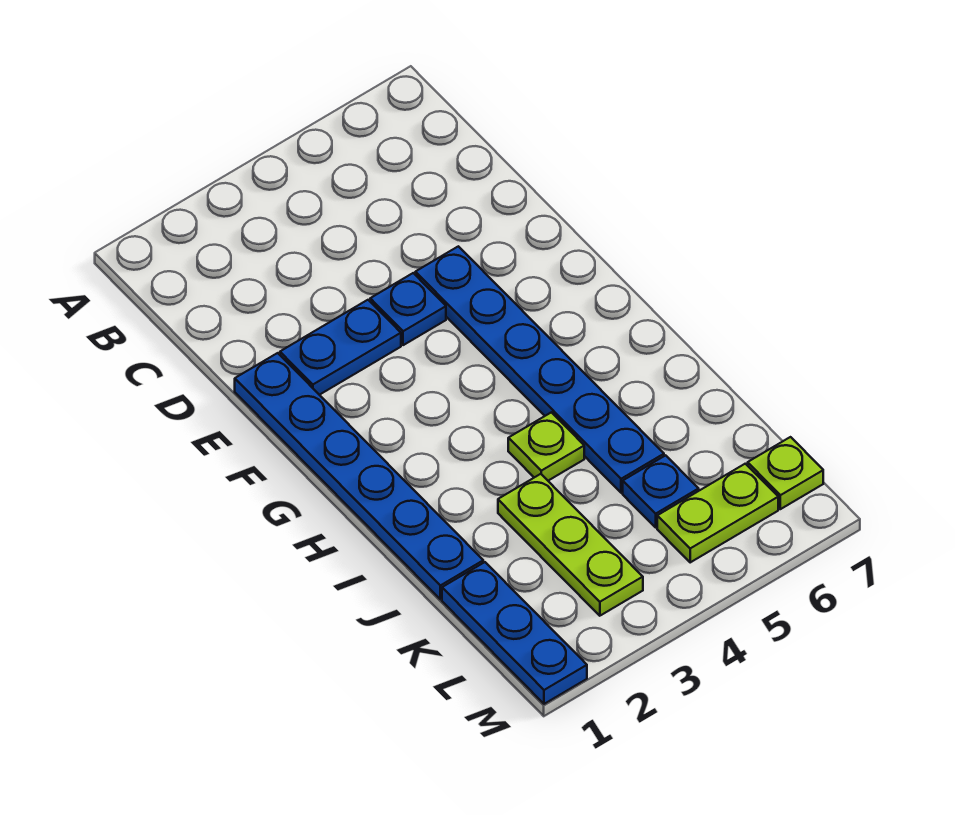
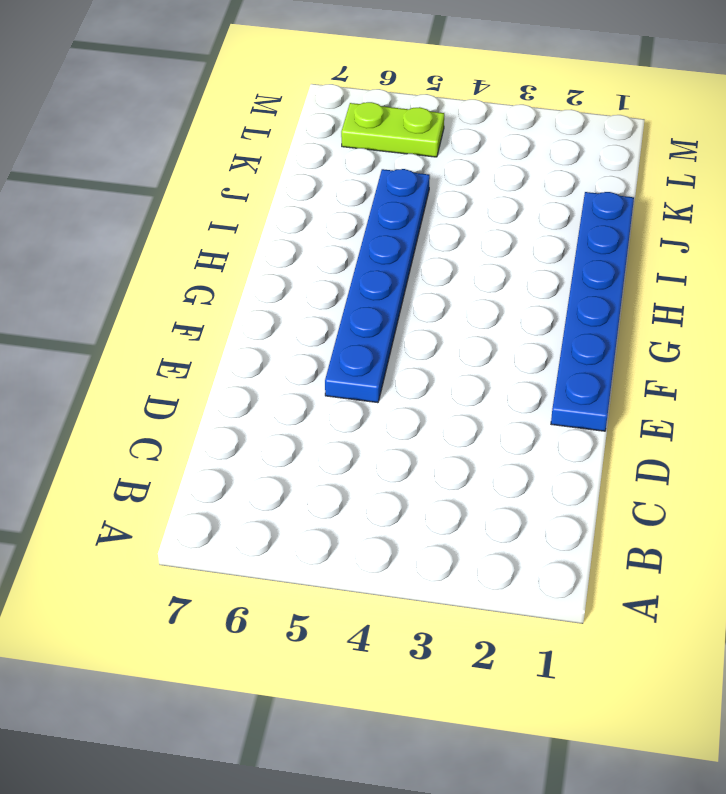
none -> blue 1x2 plate [280,300,401,395]
none -> blue 1x1 plate [370,273,446,345]

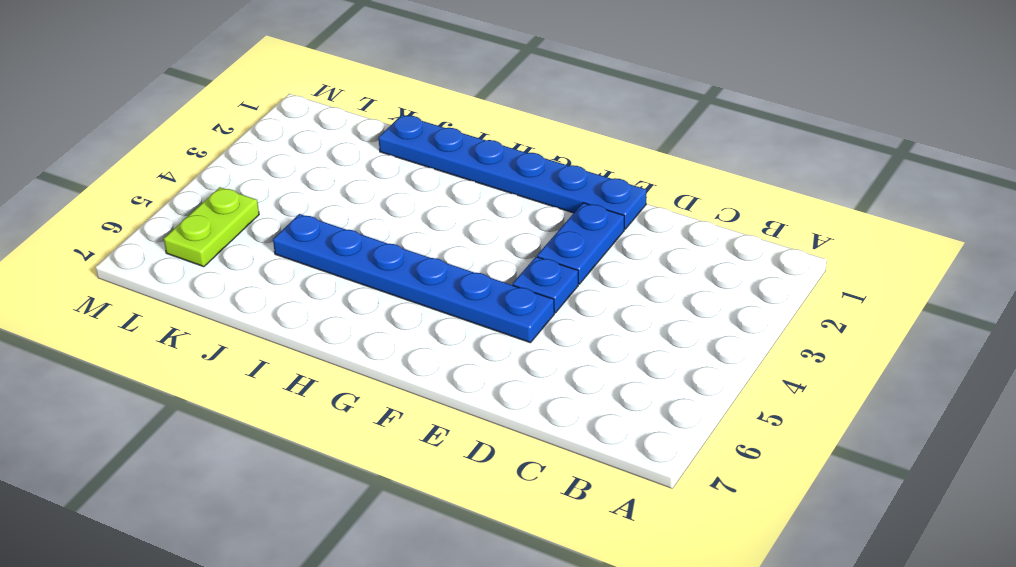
none -> lime 1x1 plate [508,412,584,481]
none -> lime 1x3 plate [498,474,643,616]

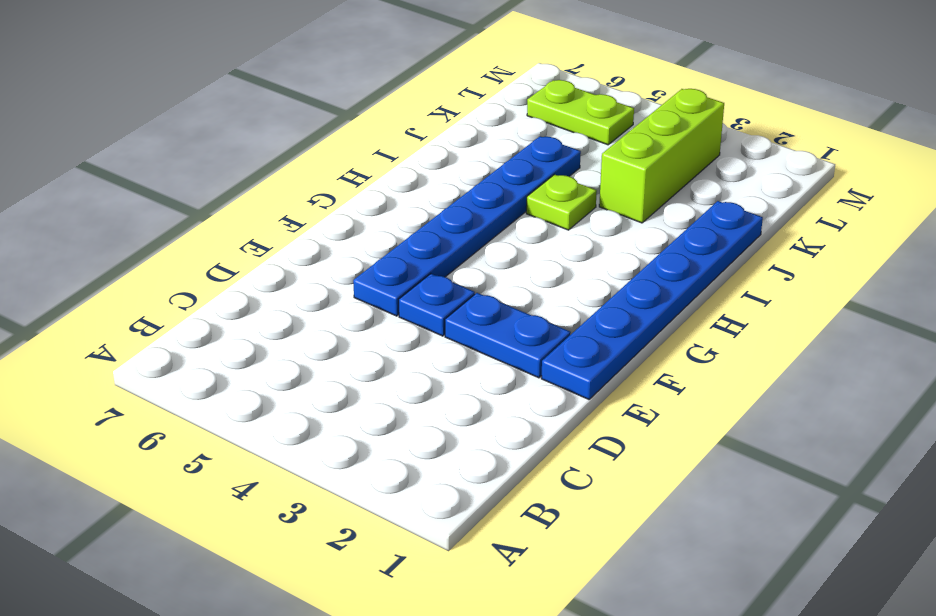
lime 1x3 brick [599,89,724,223] -> lime 1x3 plate [498,474,643,616]
none -> blue 1x3 plate [442,562,587,704]
none -> blue 1x1 plate [623,455,699,527]

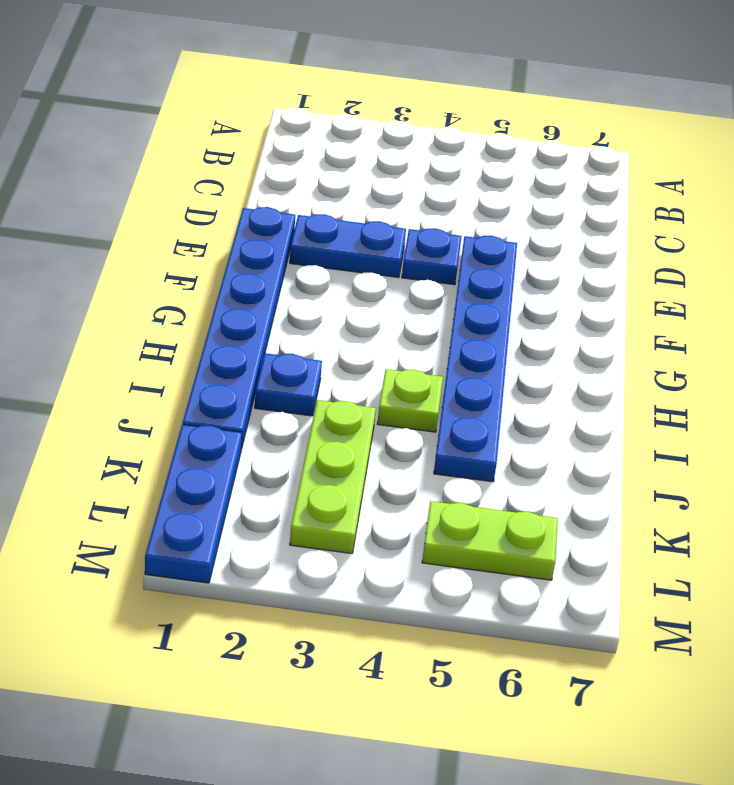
blue 1x1 plate [255,353,322,416] -> blue 1x1 plate moved to [623,455,699,527]
none -> lime 1x1 plate [748,437,823,509]

